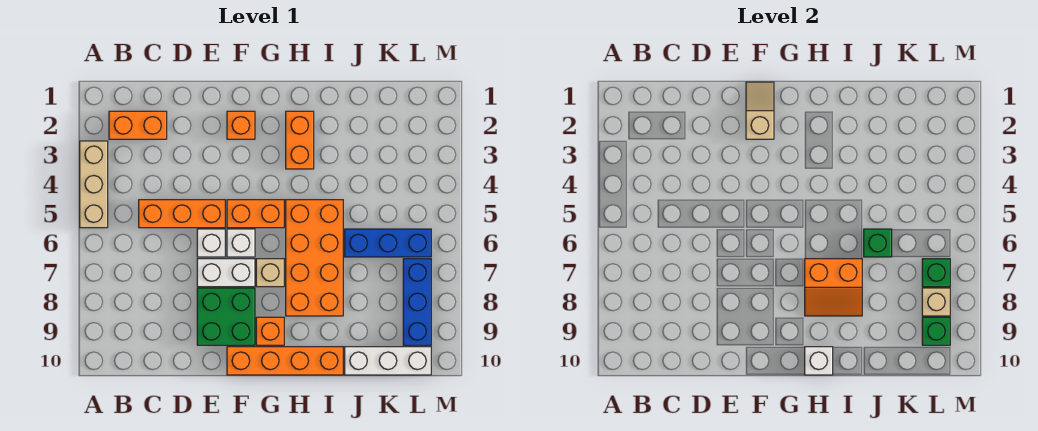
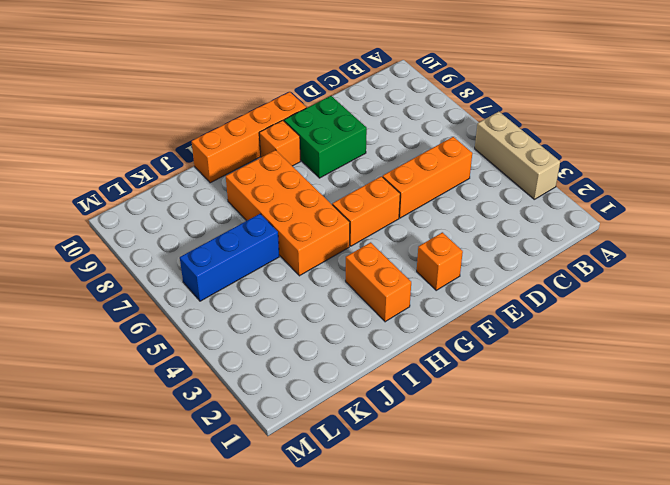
none -> orange 1x2 brick [109,111,167,139]
none -> white 1x1 brick [197,229,225,257]
none -> white 1x2 brick [197,259,255,287]

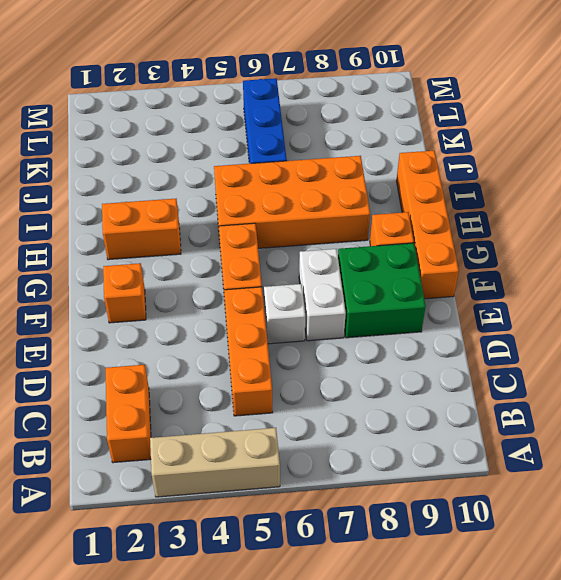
none -> white 1x1 brick [227,229,255,257]
none -> tan 1x1 brick [256,259,284,287]
none -> white 1x3 brick [345,347,431,375]

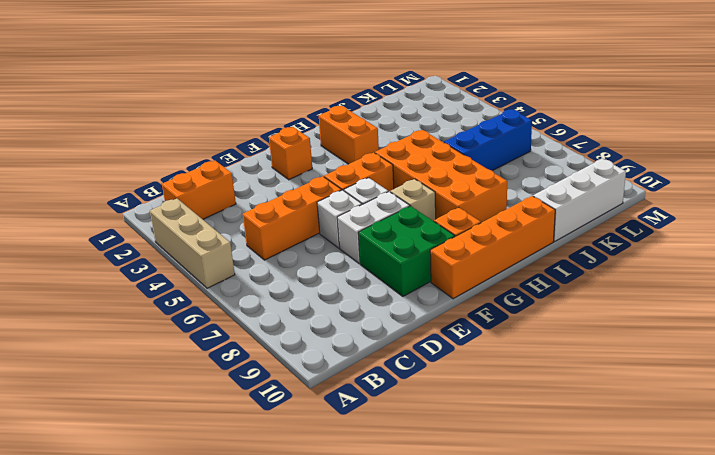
none -> blue 1x3 brick [403,259,431,345]
none -> tan 1x2 slope [746,82,774,139]
none -> orange 2x2 slope [805,259,862,316]

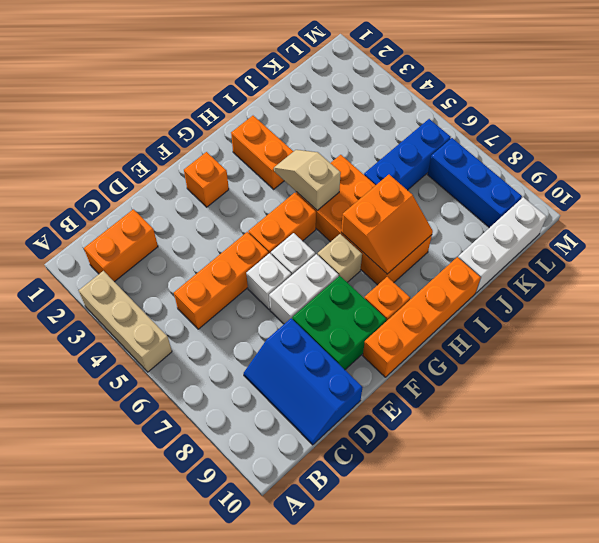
blue 2x3 slope [244,318,363,445] -> none
tan 1x2 slope [274,150,341,211] -> tan 1x2 slope moved to [746,82,774,139]
none -> white 1x1 brick [805,347,833,375]
none -> green 1x1 brick [864,229,892,257]
none -> green 1x1 brick [922,259,950,287]

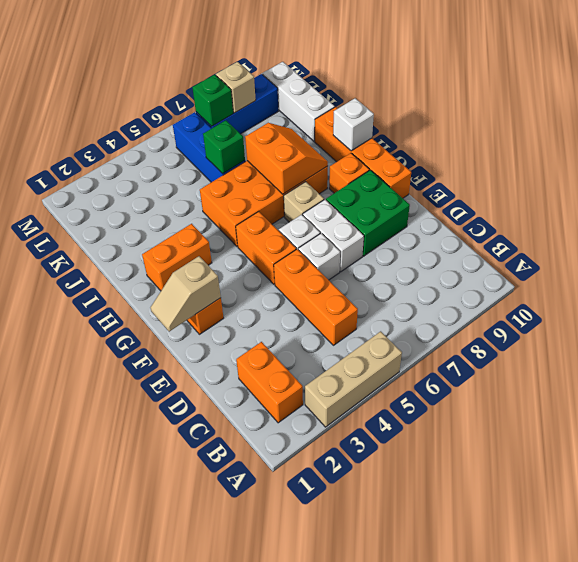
none -> green 1x1 brick [922,317,950,345]

